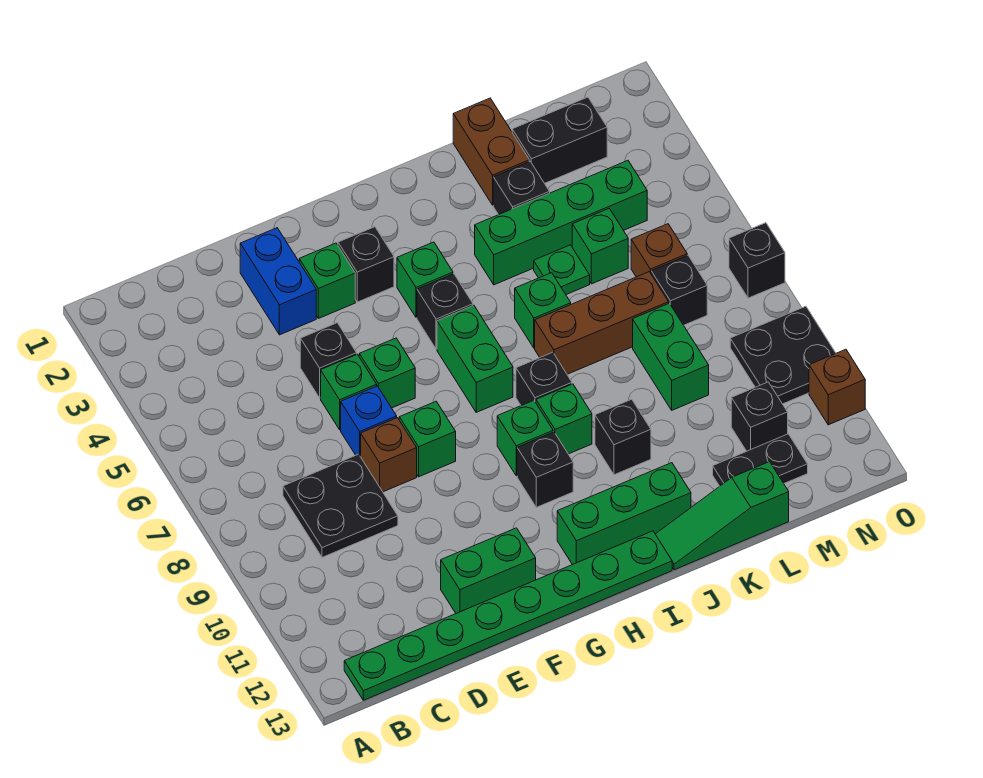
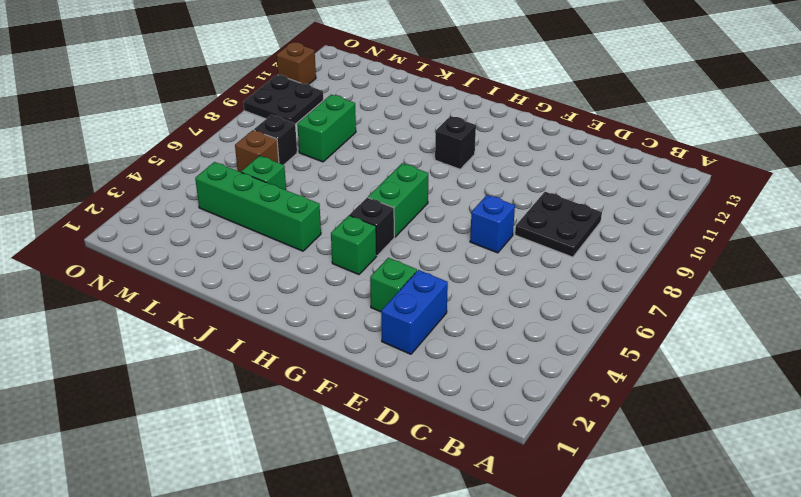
none -> green 1x8 plate [344,531,672,700]
none -> black 1x1 brick [300,323,357,398]
none -> green 1x1 brick [321,354,377,430]
none -> brown 1x1 brick [361,418,417,492]

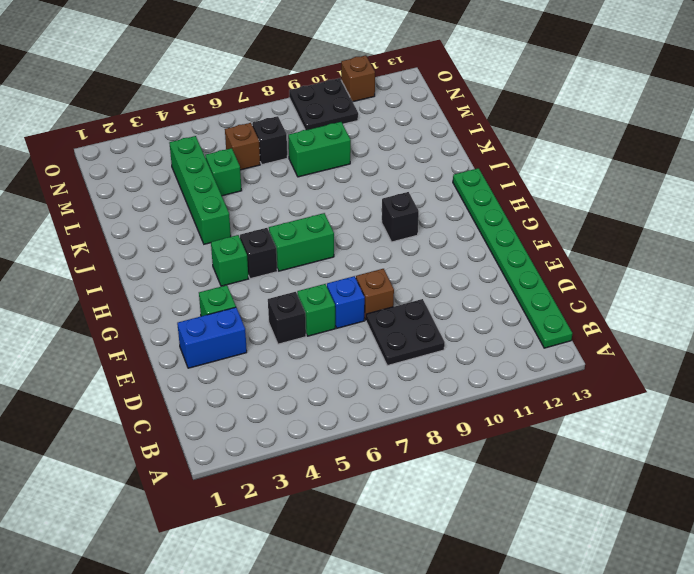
none -> green 1x2 brick [441,528,536,613]
none -> green 1x1 brick [359,338,415,408]
none -> green 1x1 brick [399,401,456,477]
none -> black 1x1 brick [338,227,394,302]

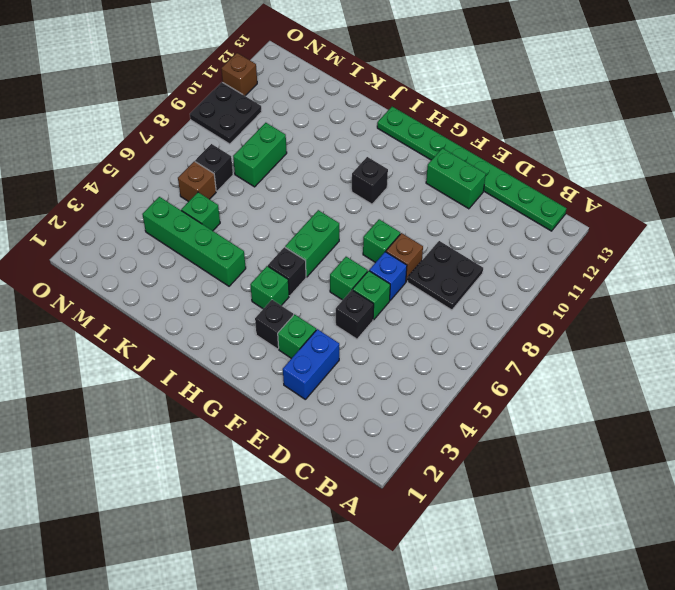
none -> green 1x1 brick [497,400,553,476]
none -> green 1x3 brick [557,463,691,565]
none -> black 1x1 brick [516,352,572,406]
none -> green 1x1 brick [536,384,592,454]

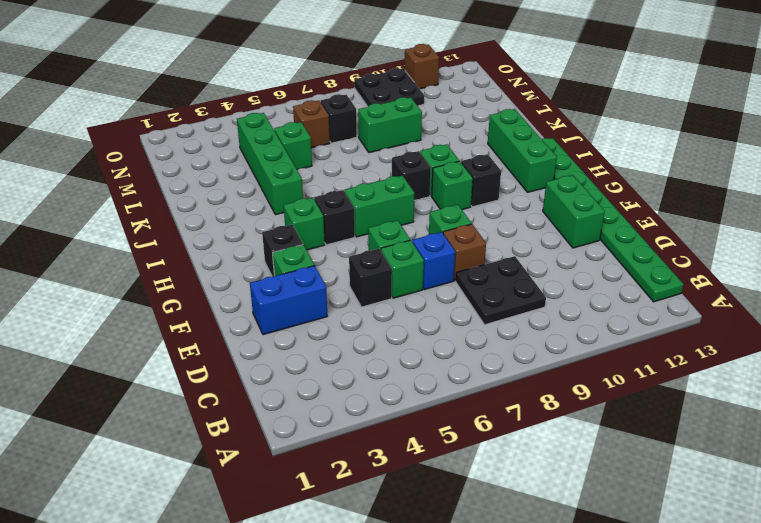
none -> green 1x1 brick [515,273,571,348]
none -> brown 1x3 brick [535,272,669,374]
none -> black 1x1 brick [595,399,651,475]
none -> green 1x3 slope [656,462,789,570]

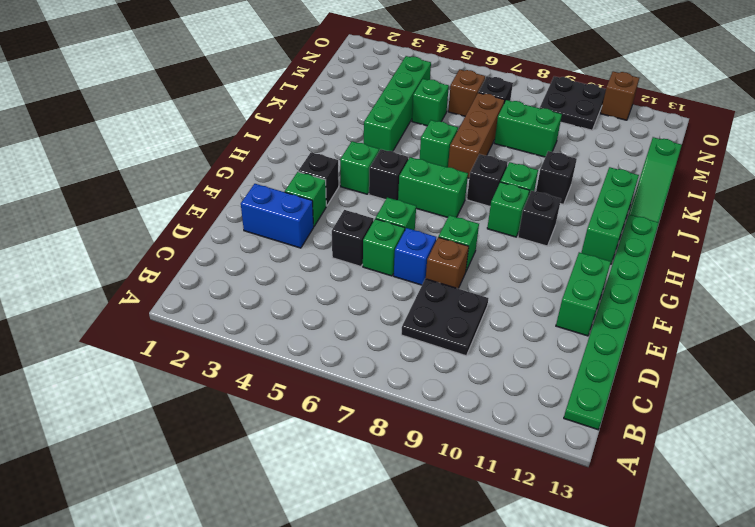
none -> brown 1x2 brick [453,98,529,205]
none -> black 1x1 brick [493,162,550,215]
none -> green 1x1 plate [534,245,590,295]
none -> black 1x2 brick [512,97,607,183]

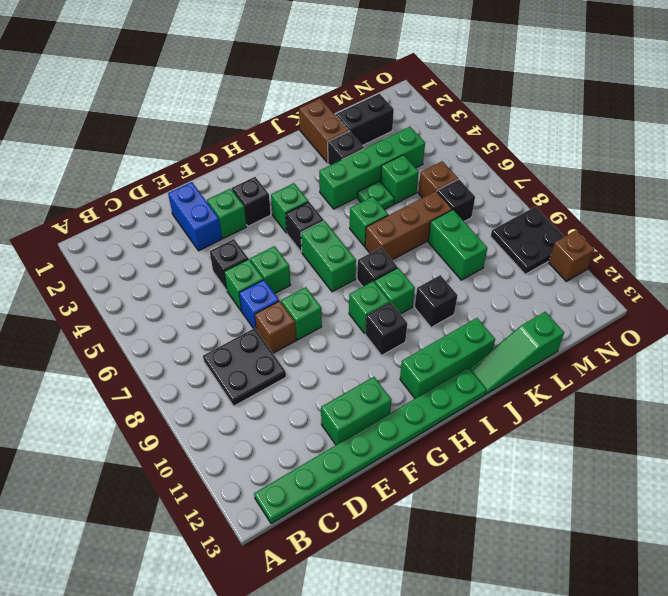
none -> black 1x2 plate [713,434,808,486]
none -> black 1x1 brick [731,382,788,451]
none -> black 1x1 brick [729,223,785,298]

